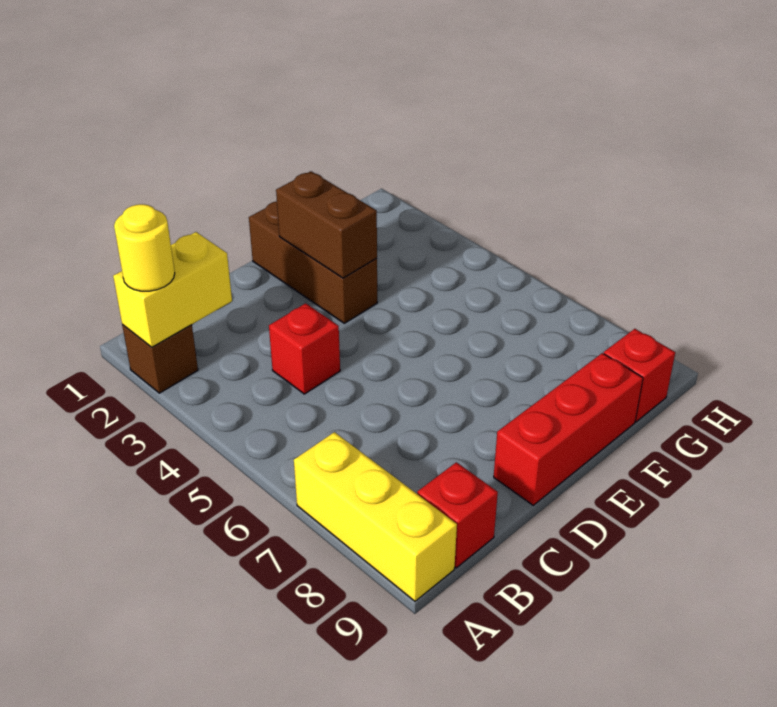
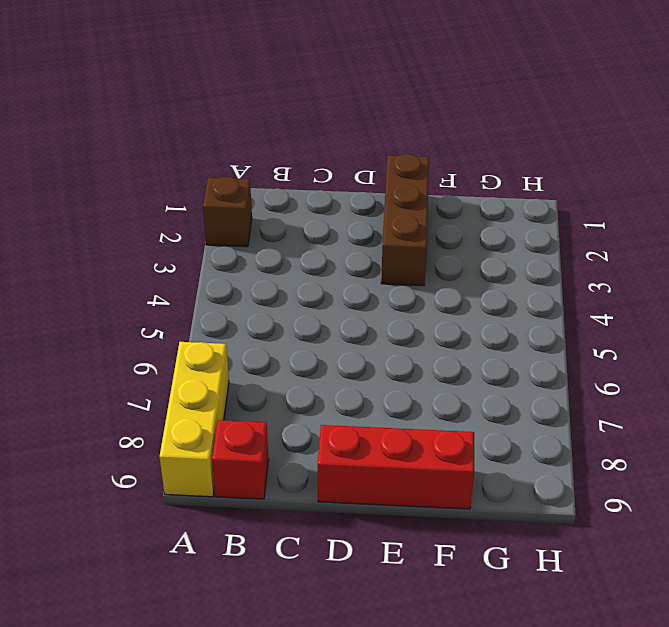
none -> red 1x1 brick [269,303,340,394]
none -> red 1x1 brick [604,329,675,422]

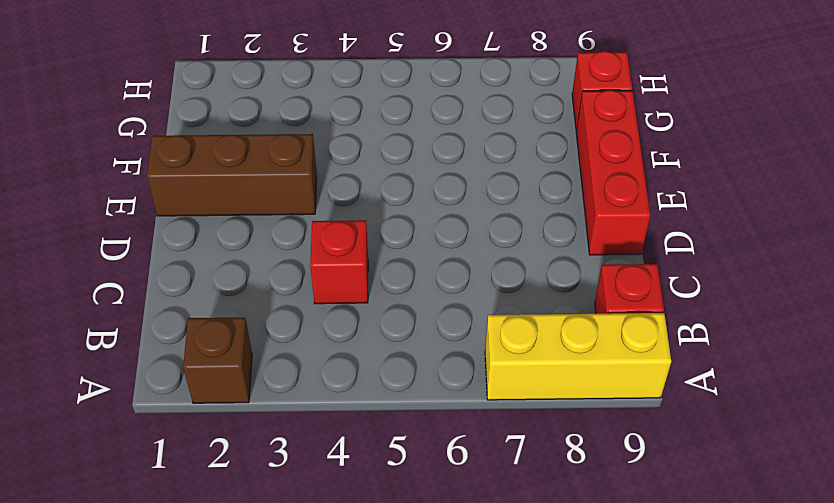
none -> yellow 1x2 brick [113,232,232,347]
none -> brown 1x2 brick [276,171,377,278]

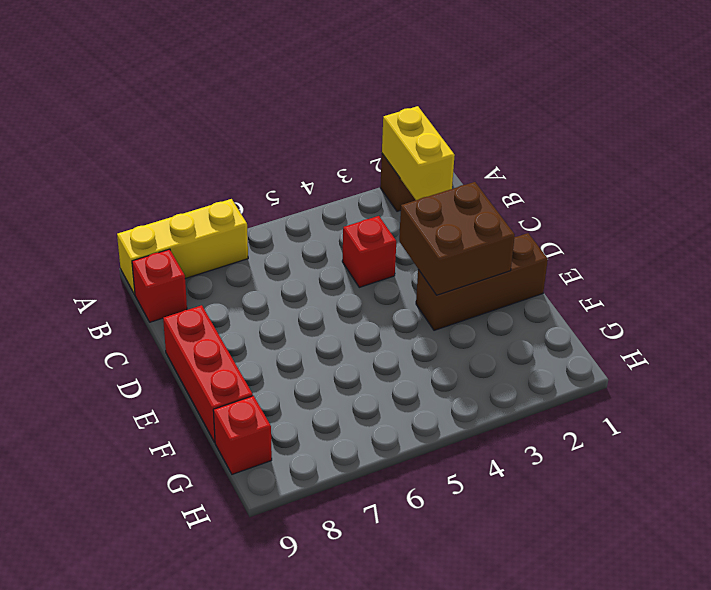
brown 2x2 brick [399,182,515,295] -> brown 1x2 brick [276,171,377,278]
none -> yellow 1x1 round brick [114,204,175,291]

